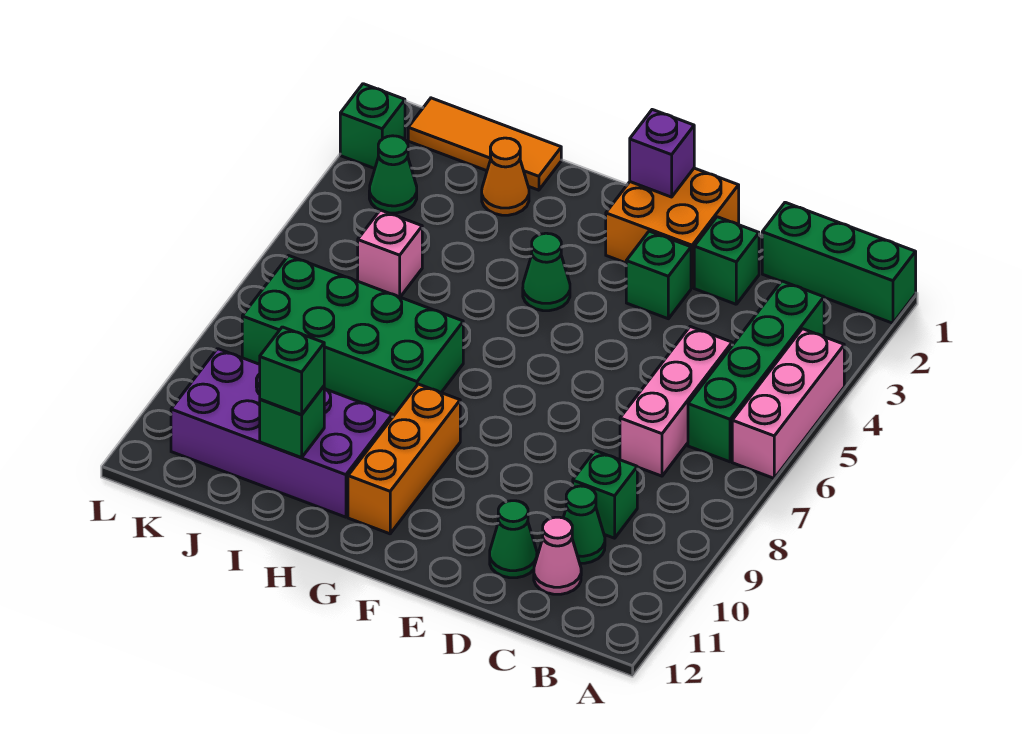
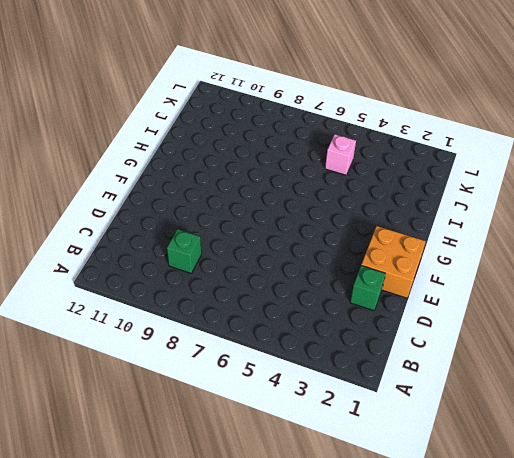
none -> green 1x3 brick [762,202,916,323]
none -> pink 1x3 brick [732,329,844,478]
none -> green 1x4 brick [688,281,824,462]

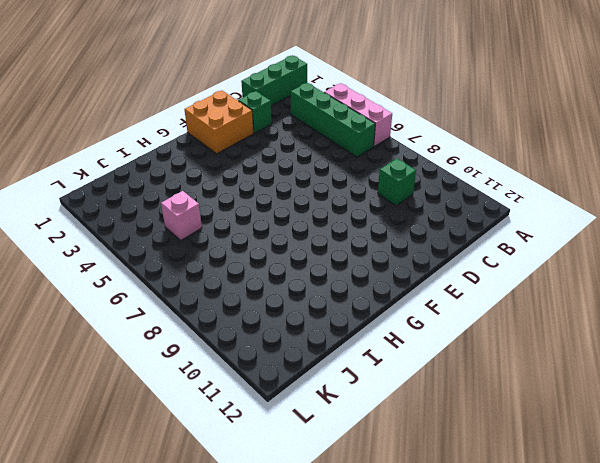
none -> pink 1x3 brick [620,327,732,476]
none -> green 1x1 cone [563,486,605,563]
none -> pink 1x1 cone [534,517,581,594]

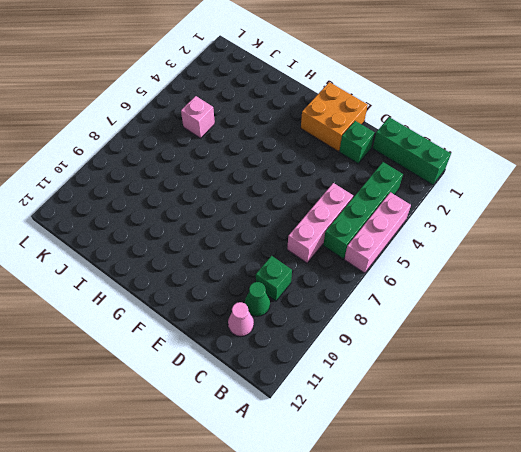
none -> green 1x1 cone [490,501,537,578]
none -> green 1x1 brick [626,231,691,319]
none -> green 1x1 cone [523,233,570,311]

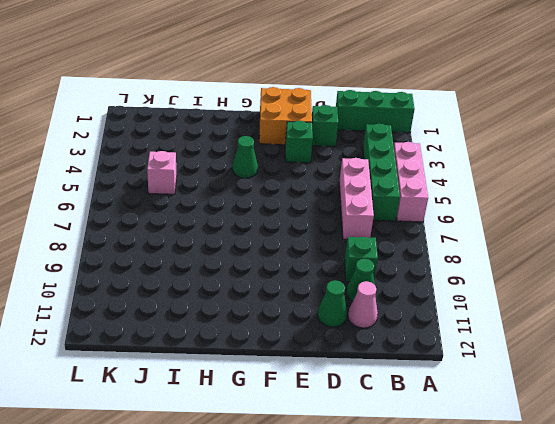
none -> orange 1x3 brick [348,384,460,534]
none -> green 2x4 brick [242,256,463,415]
none -> purple 2x4 brick [171,349,392,517]

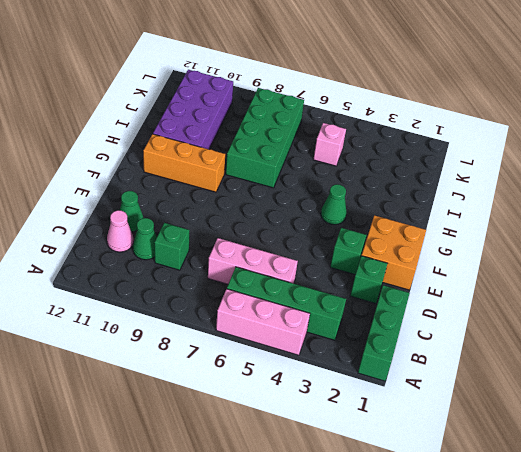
none -> orange 1x3 tile [408,98,561,190]
none -> orange 1x1 cone [482,138,529,215]
none -> green 1x1 cone [369,136,417,213]

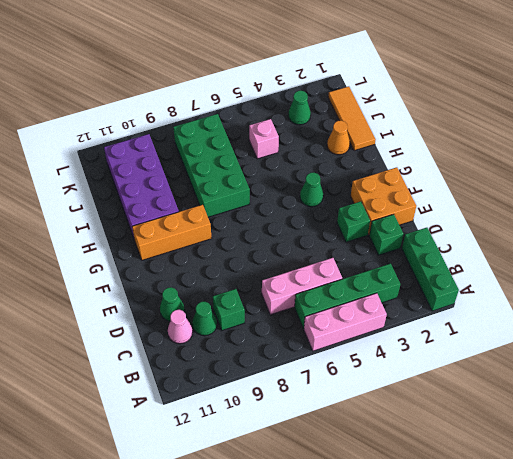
none -> green 1x1 brick [340,84,405,169]
none -> purple 1x1 brick [630,110,694,197]
none -> green 1x1 brick [260,386,324,458]

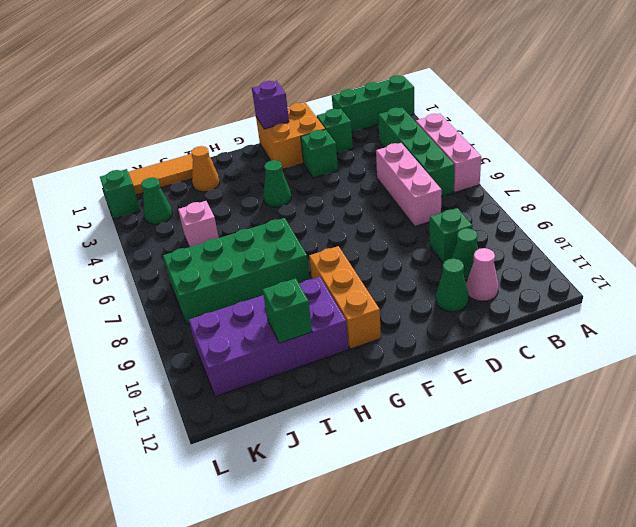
none -> green 1x1 brick [260,327,324,415]

